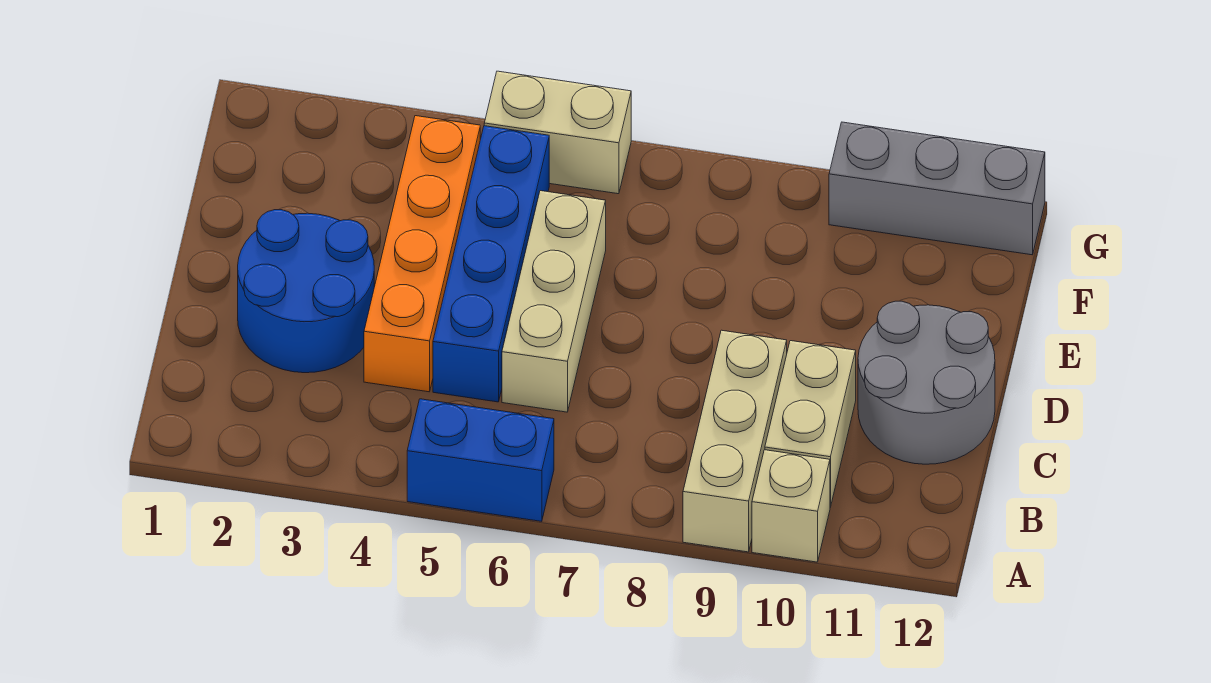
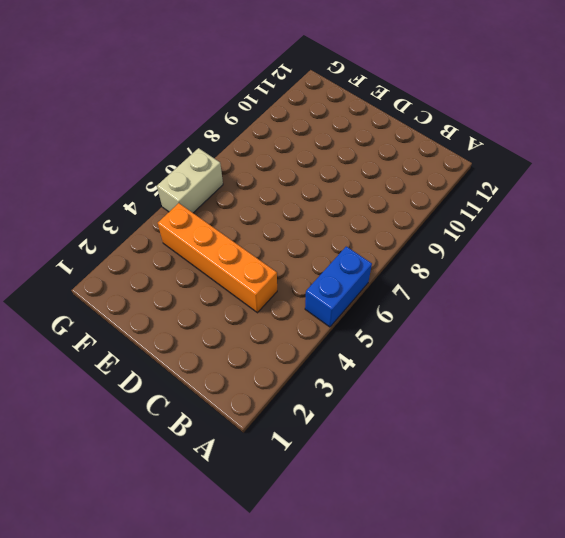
none -> tan 1x3 brick [683,330,787,552]
none -> tan 1x1 brick [752,450,830,562]

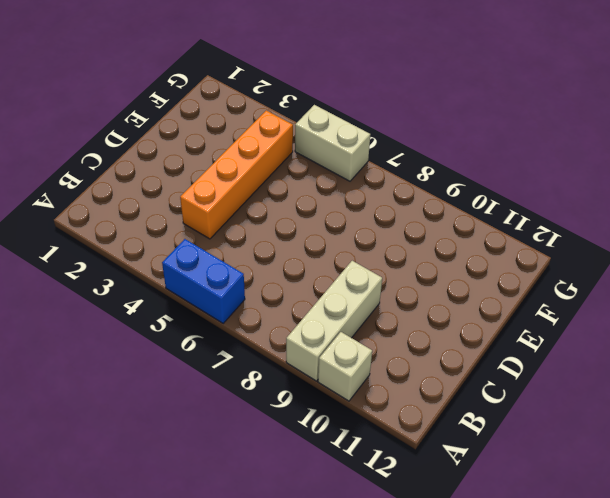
none -> tan 1x2 brick [765,341,856,507]
none -> blue 2x2 round brick [238,210,374,373]

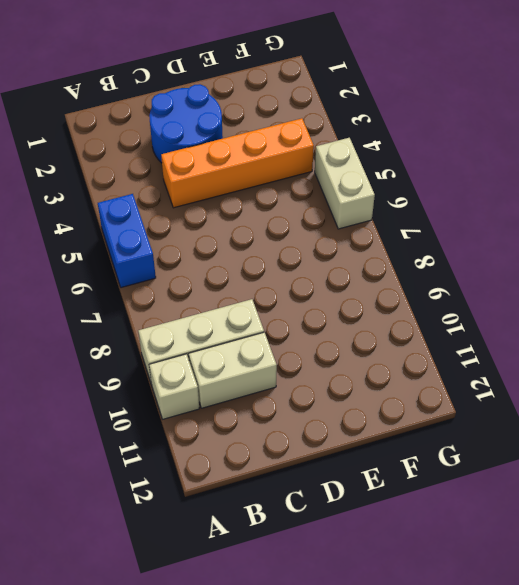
none -> blue 1x4 brick [433,126,549,402]
none -> tan 1x3 brick [502,191,606,412]

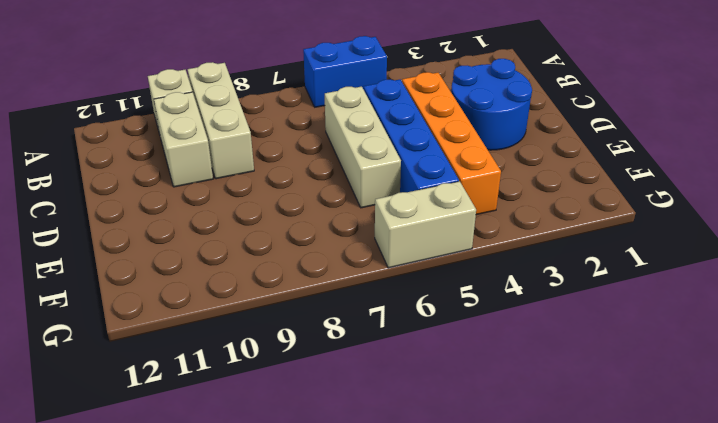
none -> grey 2x2 round brick [858,301,995,464]
none -> grey 1x3 brick [829,122,1045,255]

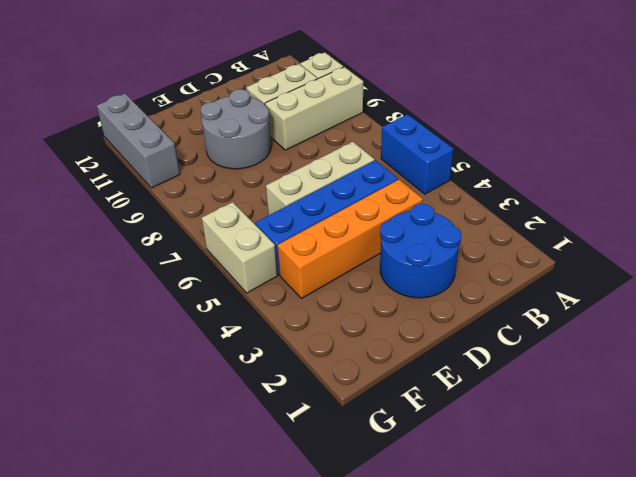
grey 2x2 round brick [200,89,271,169] -> grey 2x2 round brick moved to [858,301,995,464]

